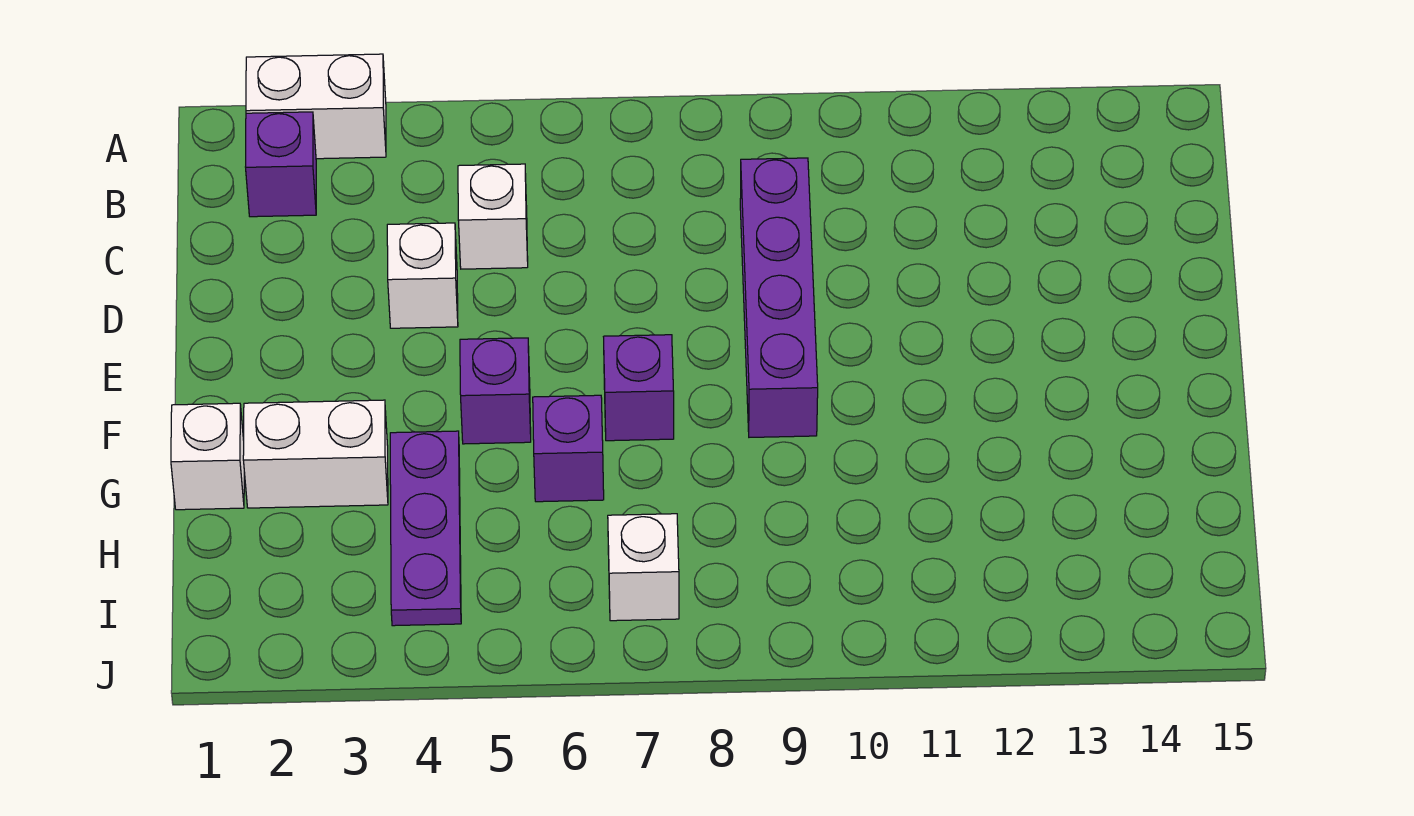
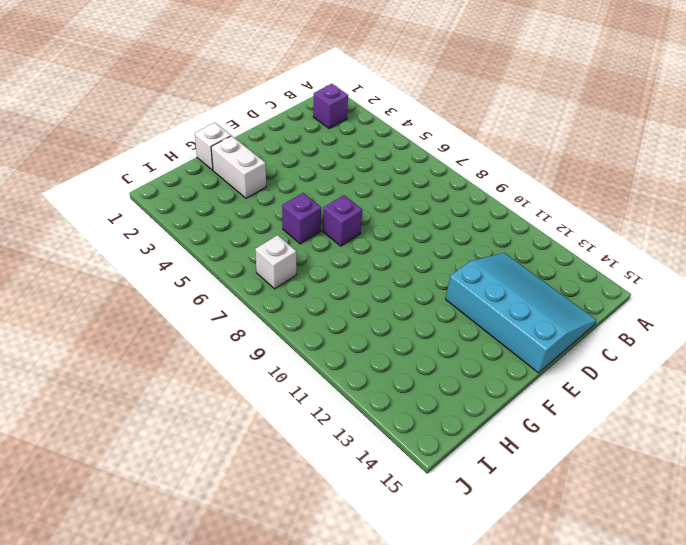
cyan 3x4 slope [446,253,596,373] -> none
none -> white 1x2 brick [246,54,386,159]
none -> white 1x1 brick [458,164,528,269]
none -> purple 1x4 brick [740,158,818,437]

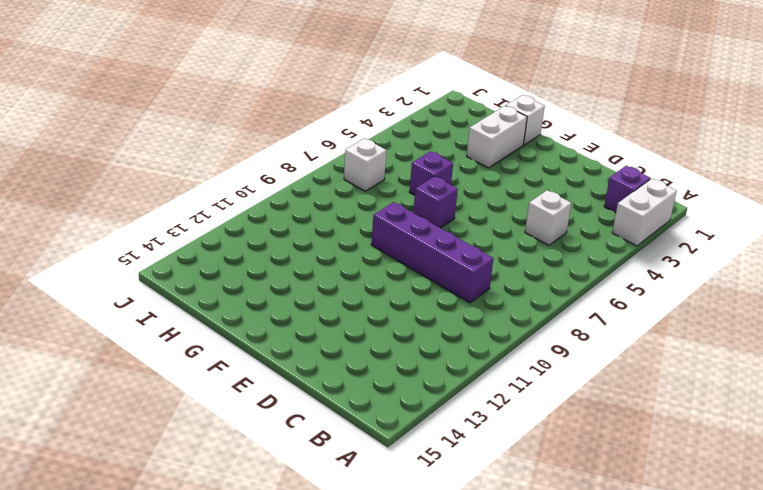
none -> white 1x1 brick [387,223,458,328]
none -> purple 1x1 brick [460,338,531,444]
none -> purple 1x3 plate [390,431,461,626]

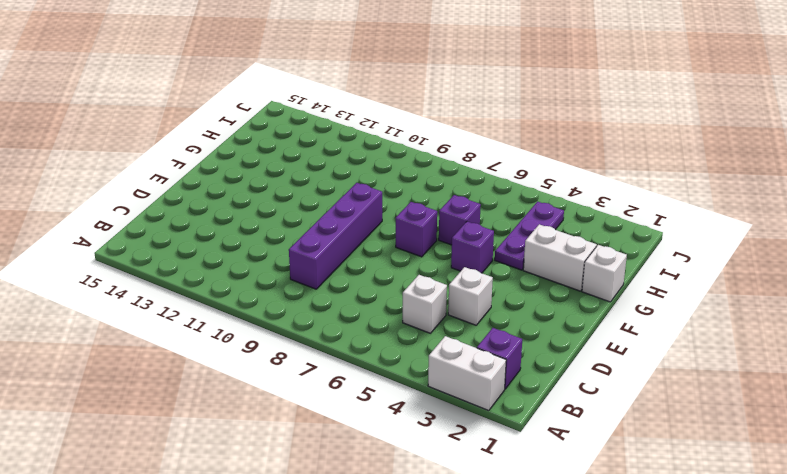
none -> white 1x1 brick [608,514,679,621]

